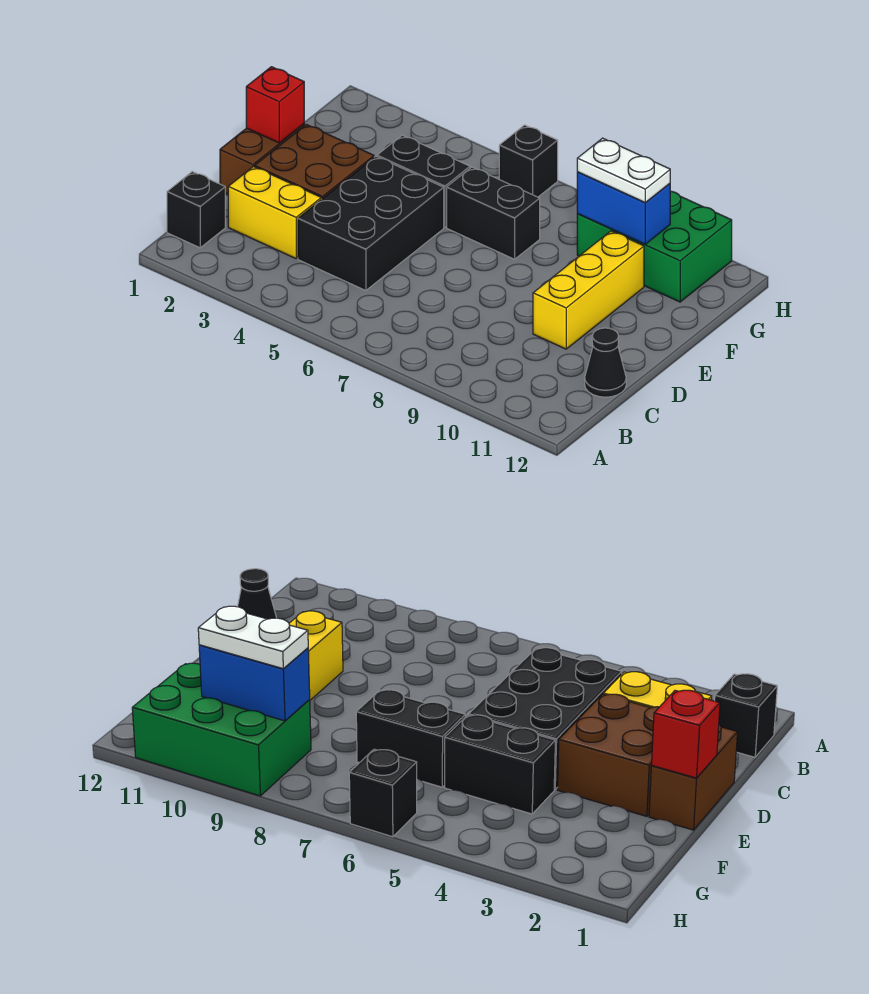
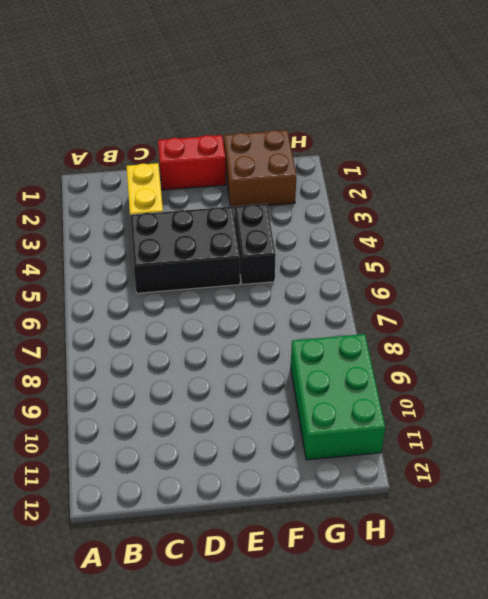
red 1x2 brick [158,135,226,190] -> brown 1x2 brick [220,124,304,194]
brown 2x2 brick [224,130,296,208] -> brown 2x2 brick moved to [255,124,374,199]
none -> black 1x1 brick [167,172,225,248]
none -> black 1x1 cone [585,328,626,397]
none -> yellow 1x3 brick [533,231,644,349]

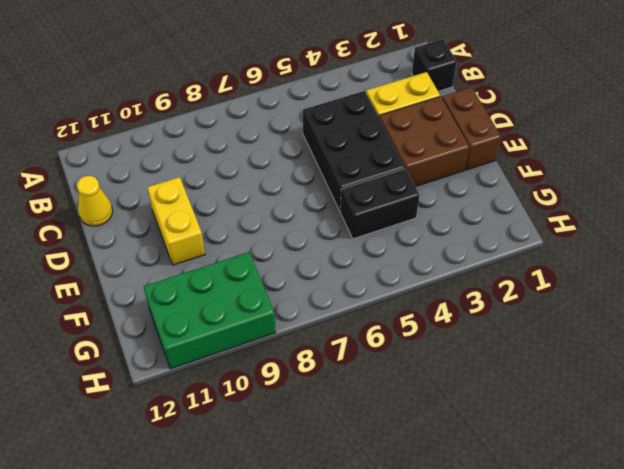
yellow 1x1 cone [77,176,113,226] -> black 1x1 cone [585,328,626,397]
yellow 1x2 brick [147,177,205,265] -> yellow 1x3 brick [533,231,644,349]
none -> black 1x2 brick [447,167,540,259]
none -> black 1x1 brick [499,125,558,197]
none -> red 1x1 brick [246,67,304,143]

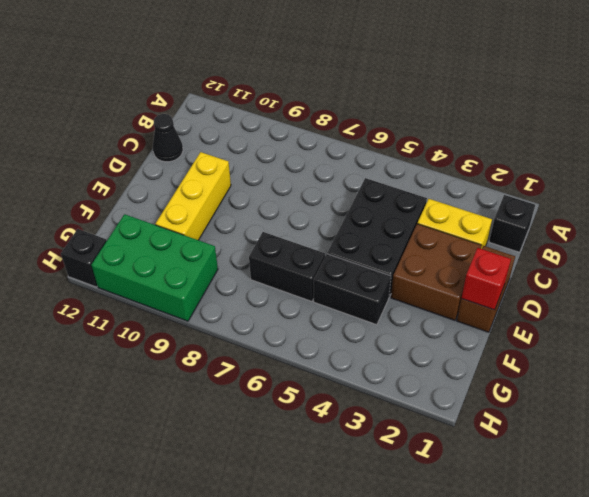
black 1x1 brick [61,229,107,287] -> black 1x1 brick moved to [499,125,558,197]
none -> blue 1x2 brick [577,172,670,244]
none -> white 1x2 plate [577,138,670,203]

